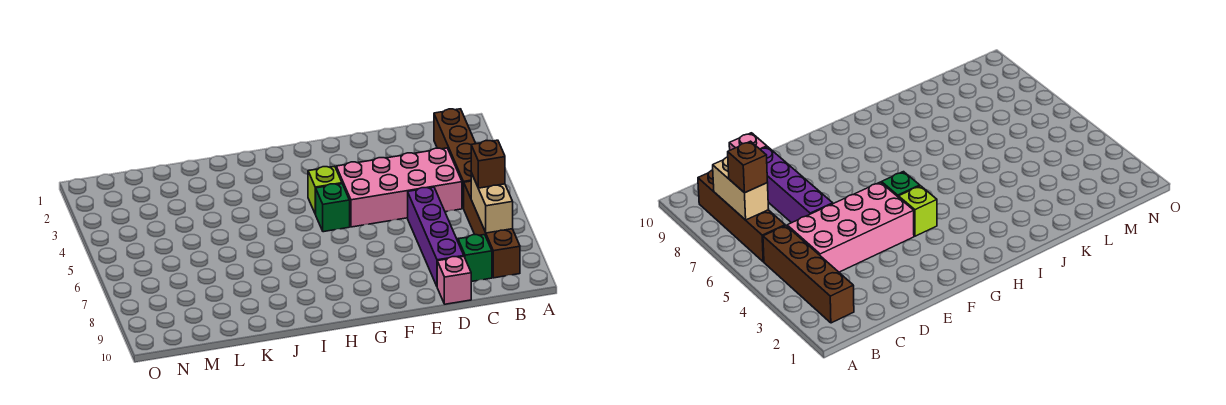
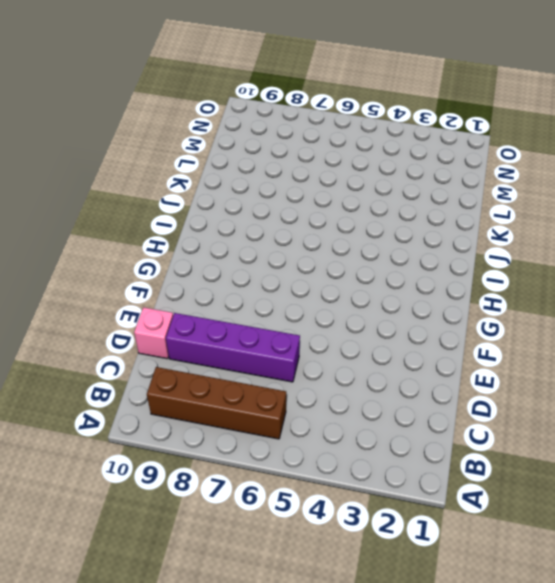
none -> brown 1x4 brick [434,109,476,208]
none -> pink 2x4 brick [336,148,462,227]

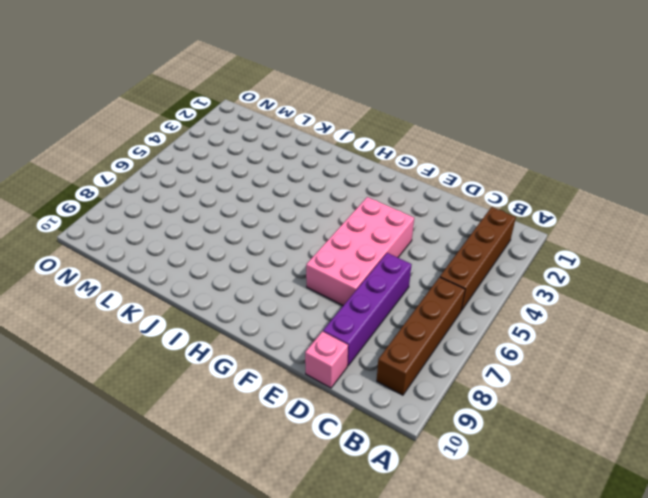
pink 2x4 brick [306,197,414,306] -> pink 2x4 brick turned to [336,148,462,227]
none -> green 1x1 brick [458,235,492,282]
none -> lime 1x1 brick [308,166,342,214]

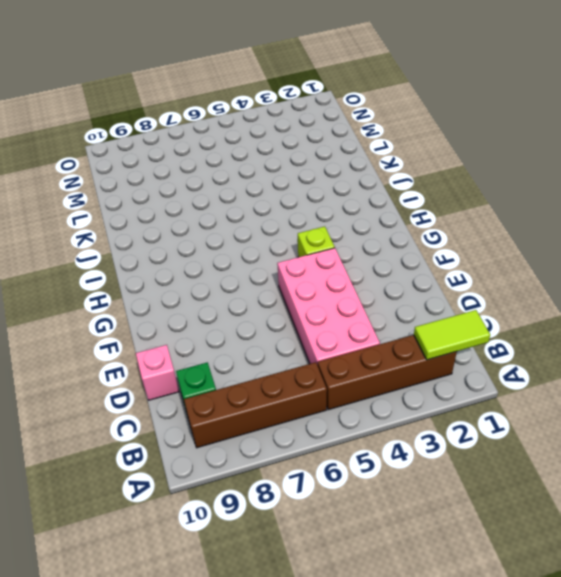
lime 1x2 tile [414,310,490,360] -> none
none -> purple 1x4 brick [408,187,464,286]
none -> green 1x1 brick [316,184,350,232]

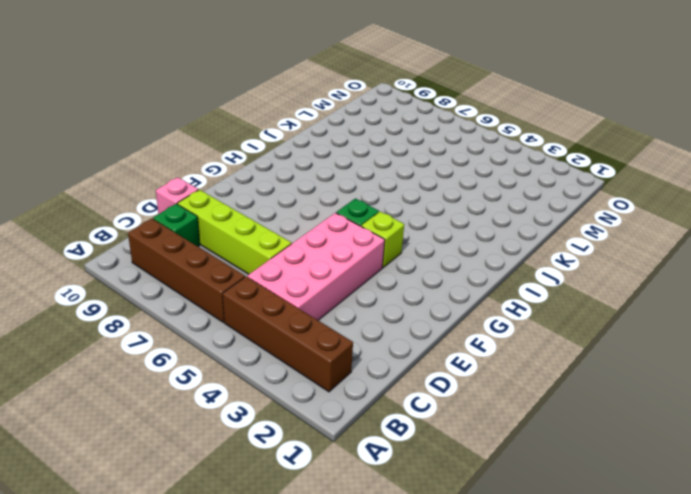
lime 1x4 brick [177,190,292,274] -> purple 1x4 brick [408,187,464,286]
none -> tan 1x2 brick [471,173,513,233]
none -> brown 1x1 brick [471,140,505,188]

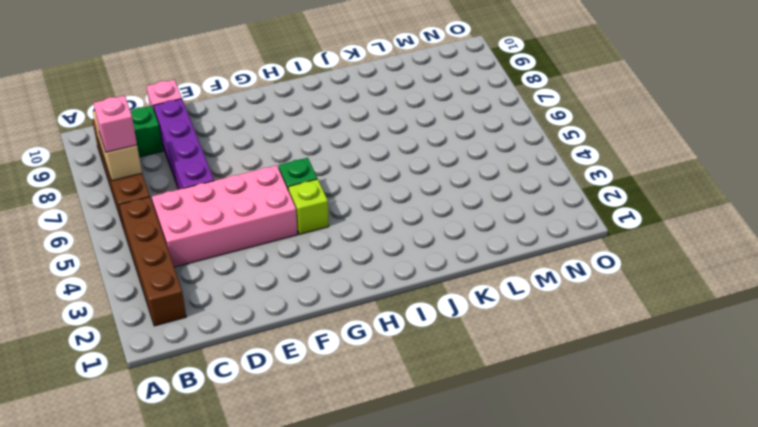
pink 1x1 brick [93,96,137,152] -> brown 1x1 brick [471,140,505,188]

